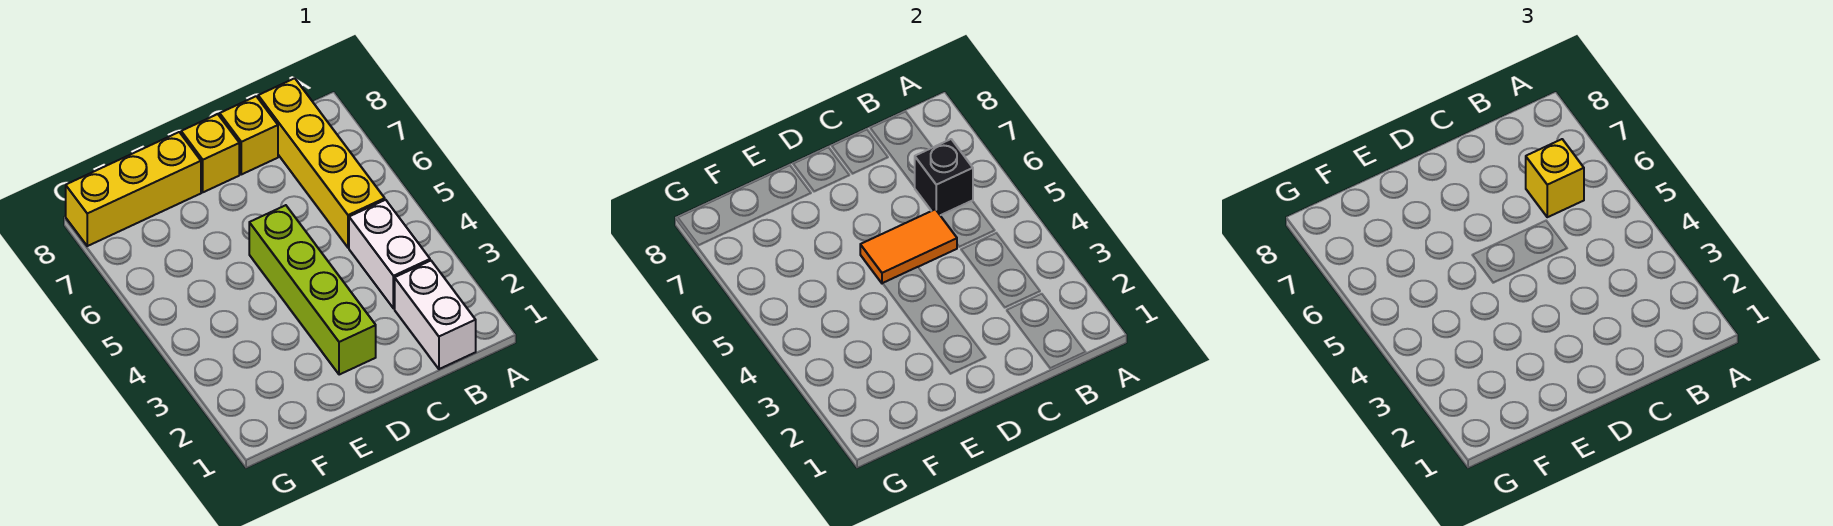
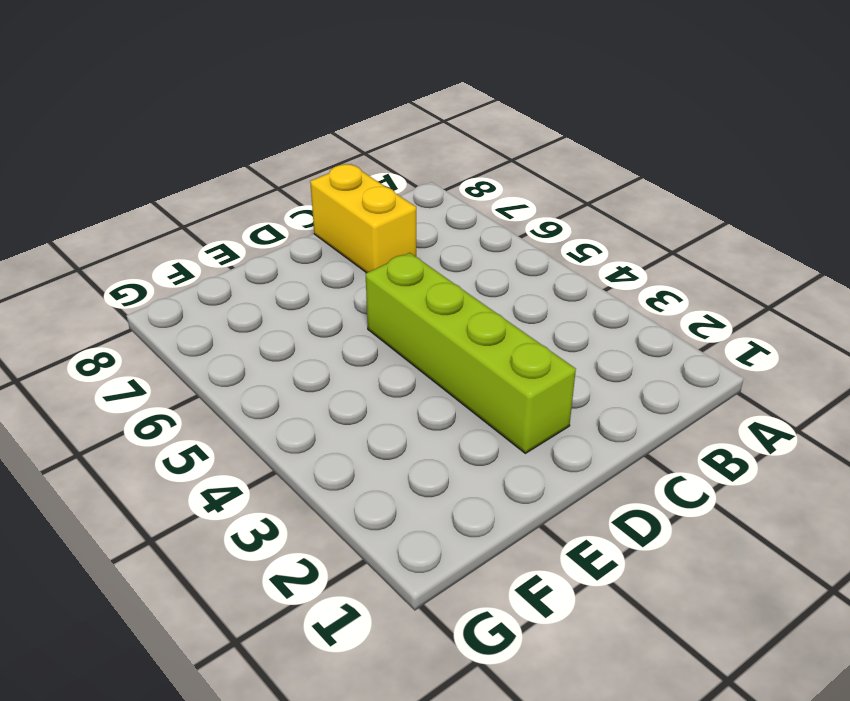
yellow 1x2 brick [310,164,416,273] -> yellow 1x1 brick [220,96,278,174]
none -> white 1x2 brick [395,261,476,369]
none -> white 1x2 brick [349,200,430,308]

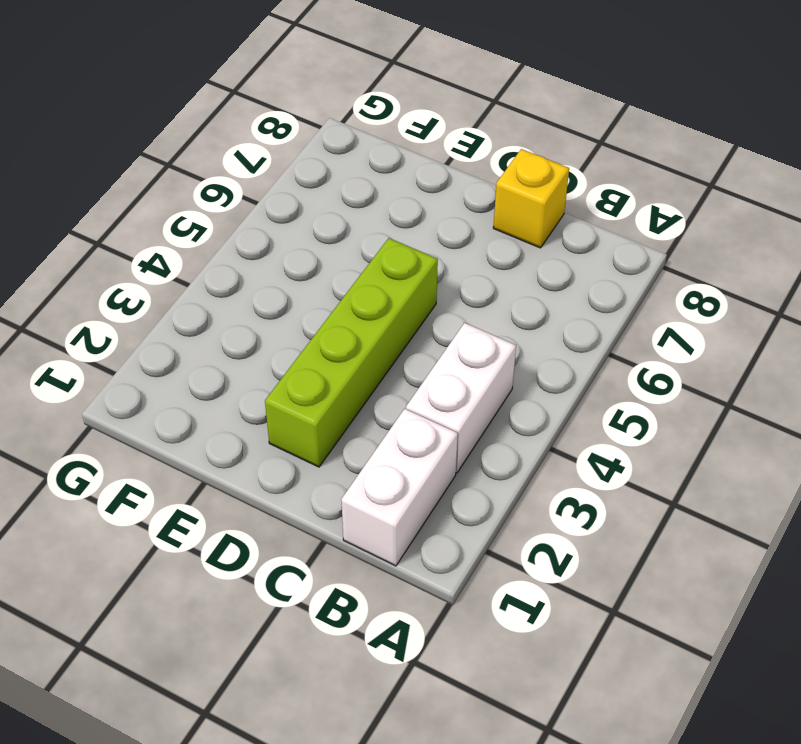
none -> yellow 1x4 brick [258,78,385,248]
none -> yellow 1x1 brick [181,114,239,192]

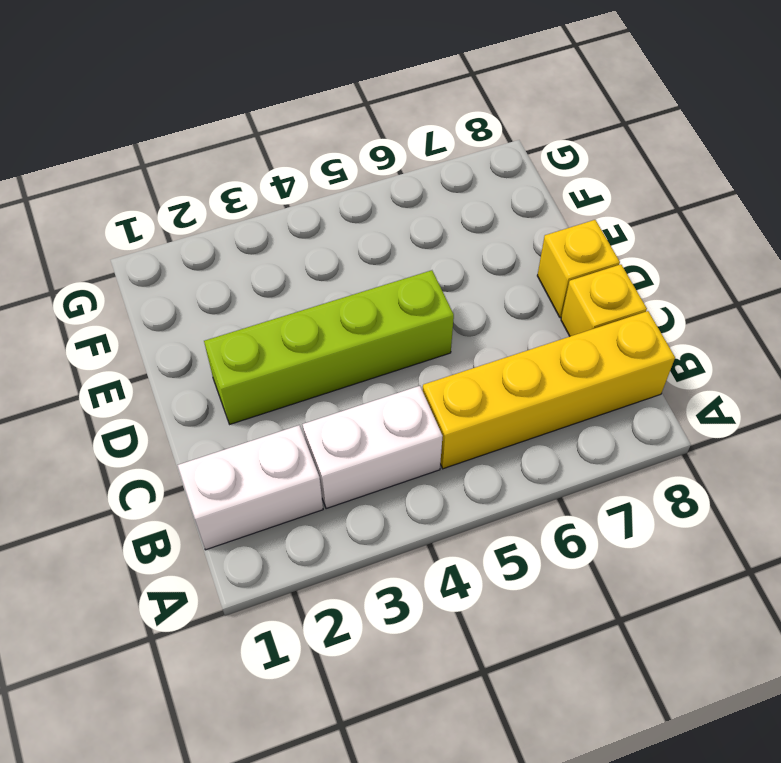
none -> yellow 1x3 brick [66,132,201,246]
none -> black 1x1 brick [915,139,973,215]

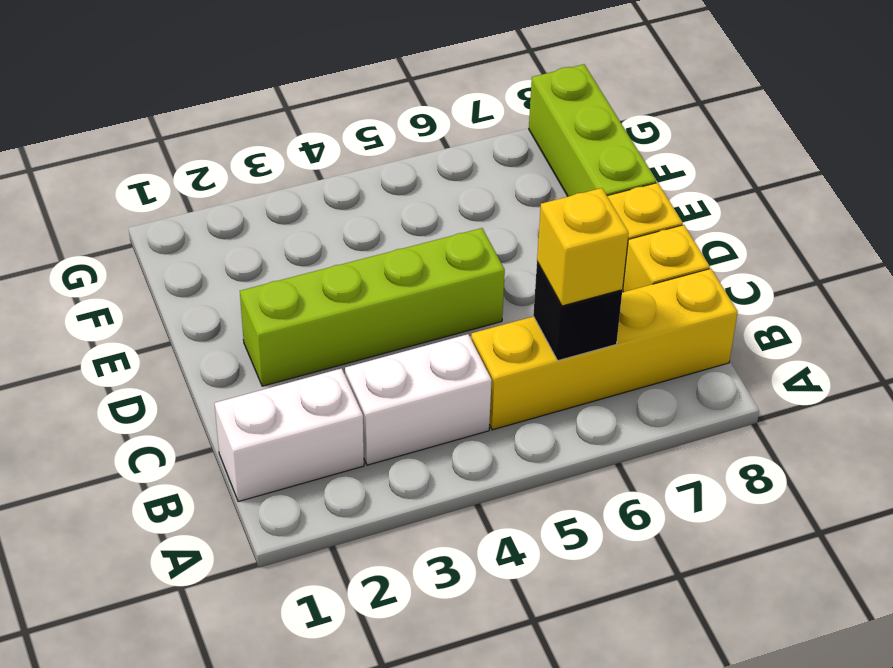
lime 1x3 brick [529,64,656,196] -> yellow 1x3 brick [66,132,201,246]
none -> orange 1x2 tile [860,209,957,283]

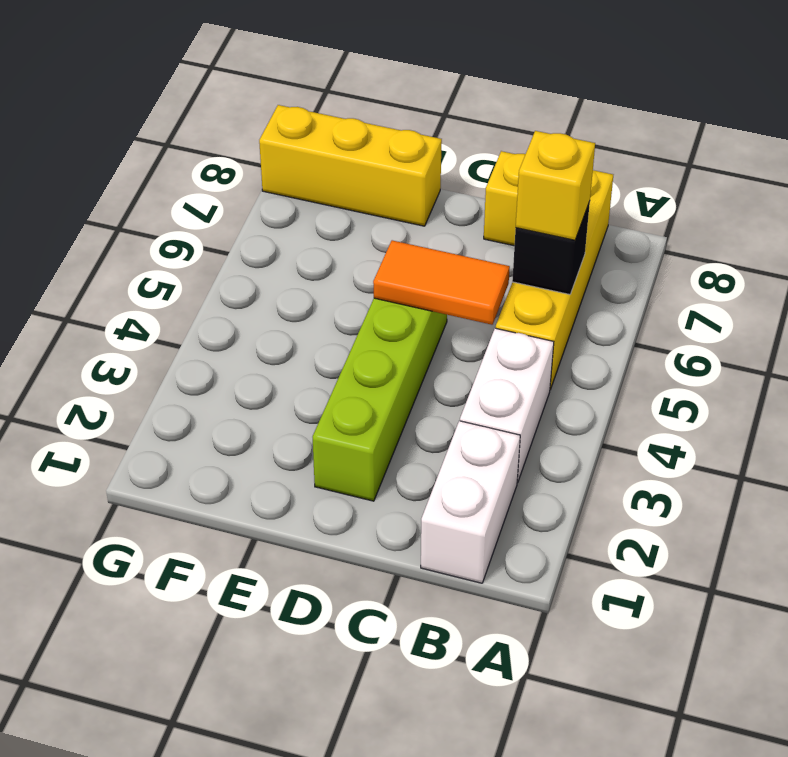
none -> yellow 1x1 brick [181,114,239,192]

